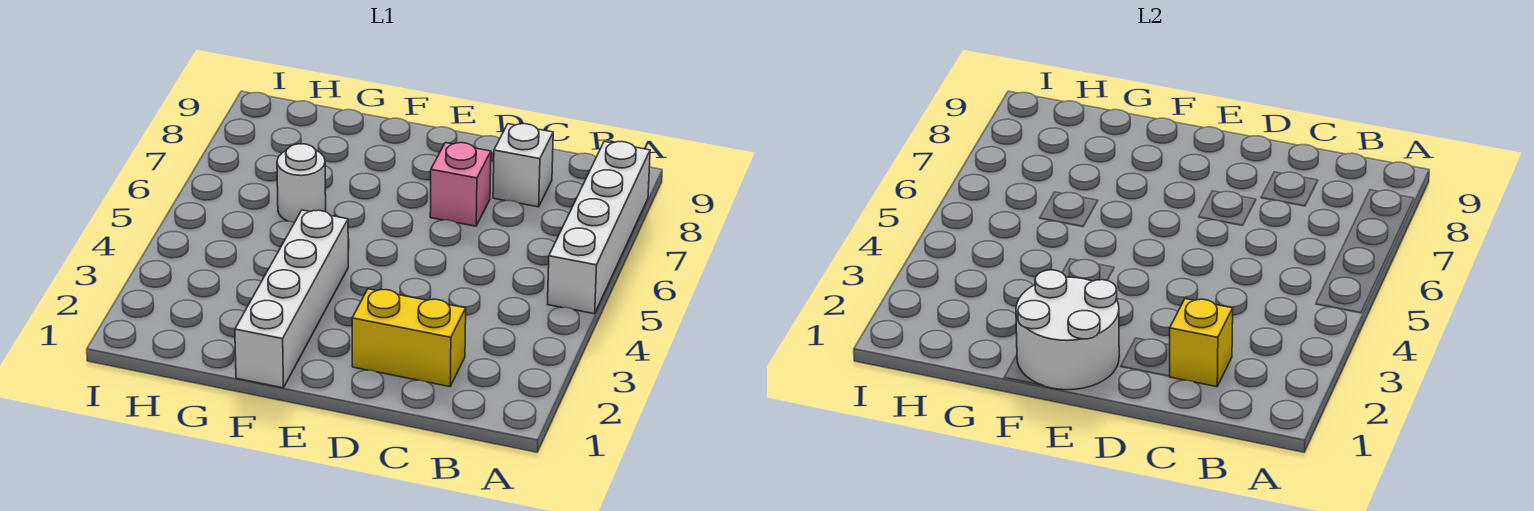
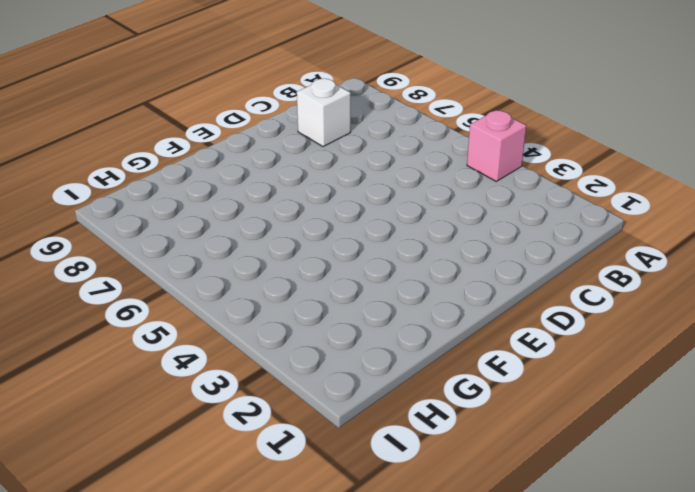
pink 1x1 brick [467,110,526,181] -> pink 1x1 brick moved to [430,143,491,226]
none -> white 1x4 brick [548,142,650,314]
none -> yellow 1x2 brick [352,289,466,387]

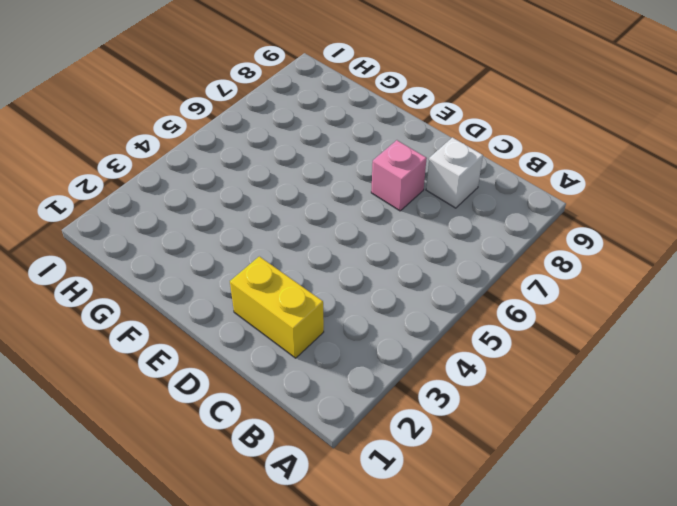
none -> white 1x4 brick [548,142,650,314]
none -> white 1x4 brick [235,210,348,388]

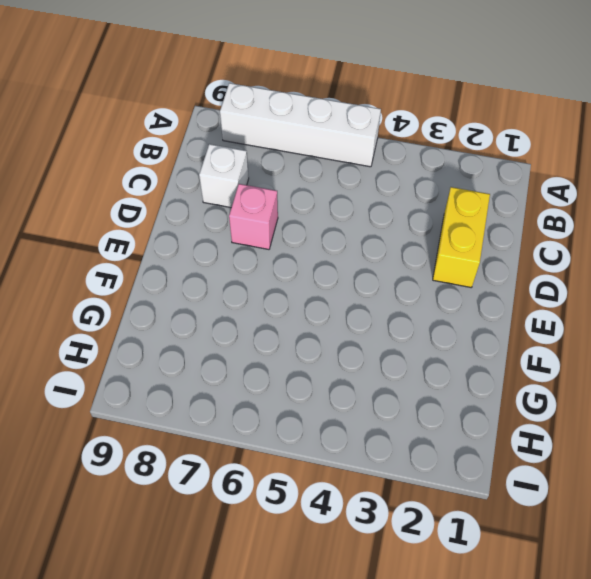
none -> white 1x4 brick [235,210,348,388]
none -> white 1x1 round brick [277,144,326,223]

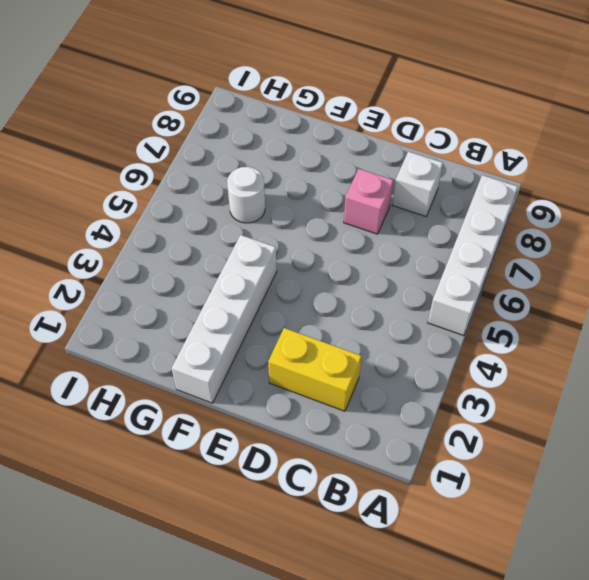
none -> yellow 1x1 brick [1170,299,1233,387]
none -> white 2x2 round brick [1016,270,1119,390]

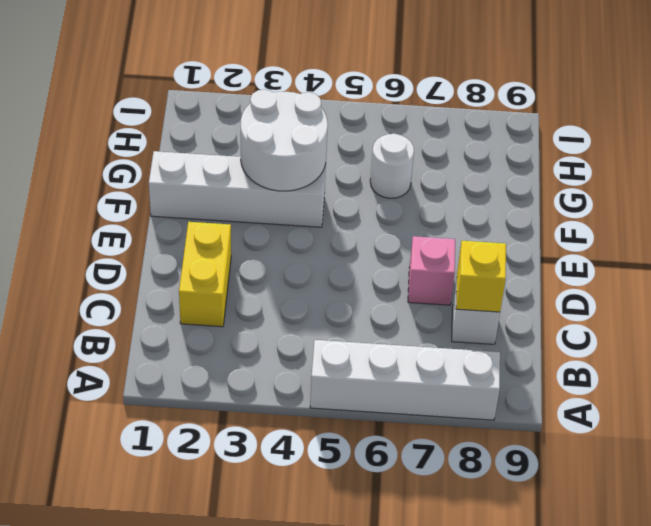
yellow 1x1 brick [456,241,506,312] -> yellow 1x1 brick moved to [1170,299,1233,387]
white 2x2 round brick [241,90,328,191] -> white 2x2 round brick moved to [1016,270,1119,390]

